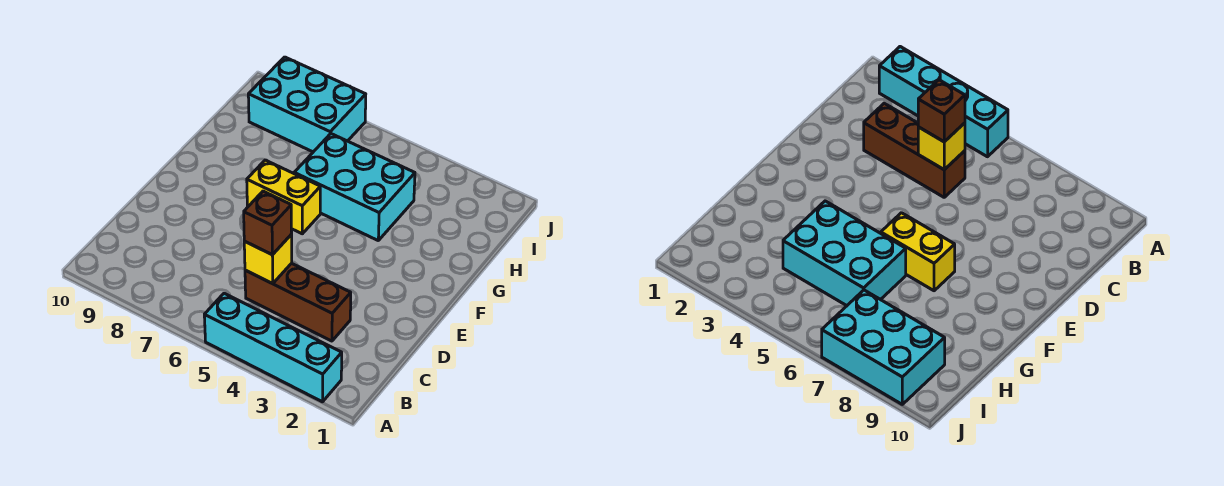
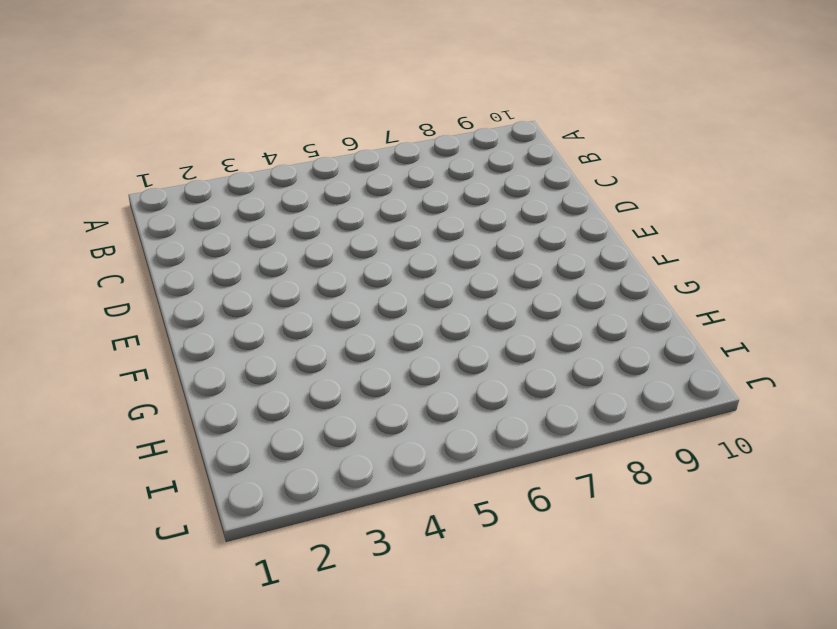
none -> cyan 1x4 brick [204,293,342,402]
none -> brown 1x3 brick [245,263,351,341]

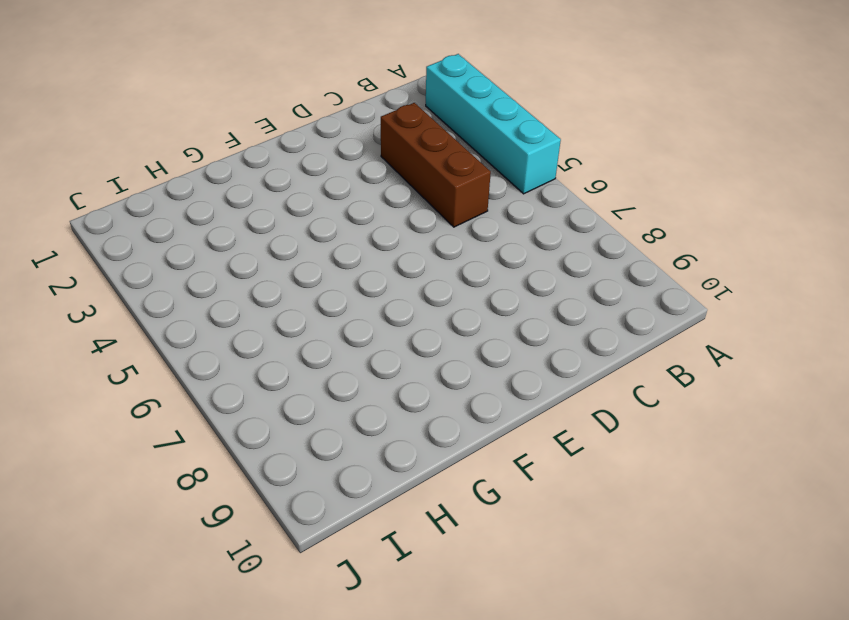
none -> yellow 1x2 brick [247,160,320,234]
none -> cyan 2x3 brick [294,134,415,240]

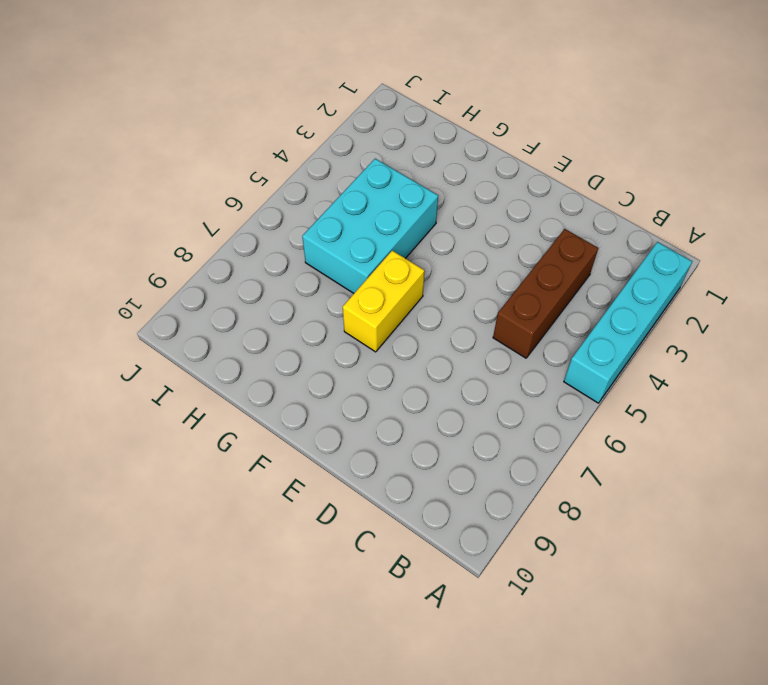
none -> cyan 2x3 brick [248,57,366,152]
none -> yellow 1x1 brick [244,235,292,284]

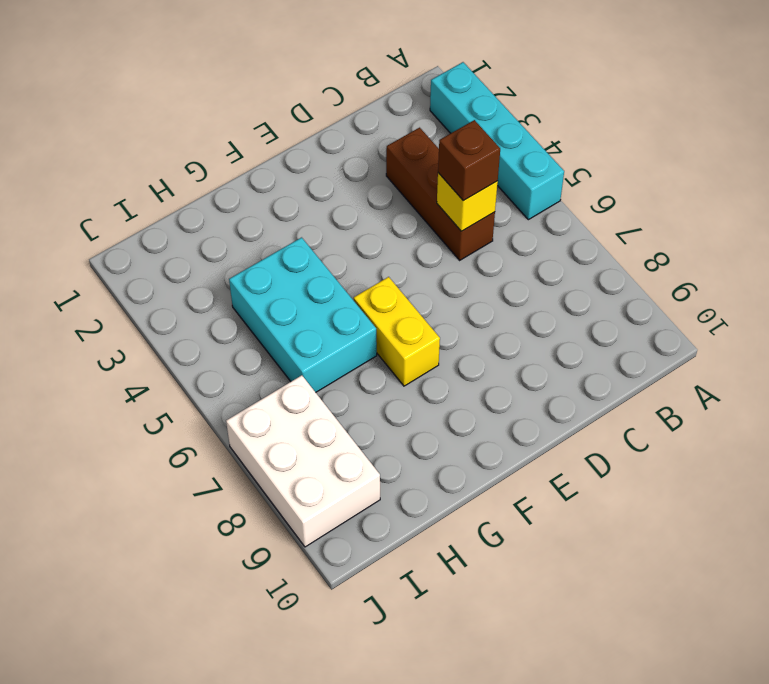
white 2x3 brick [226,375,380,547] -> cyan 2x3 brick [248,57,366,152]

